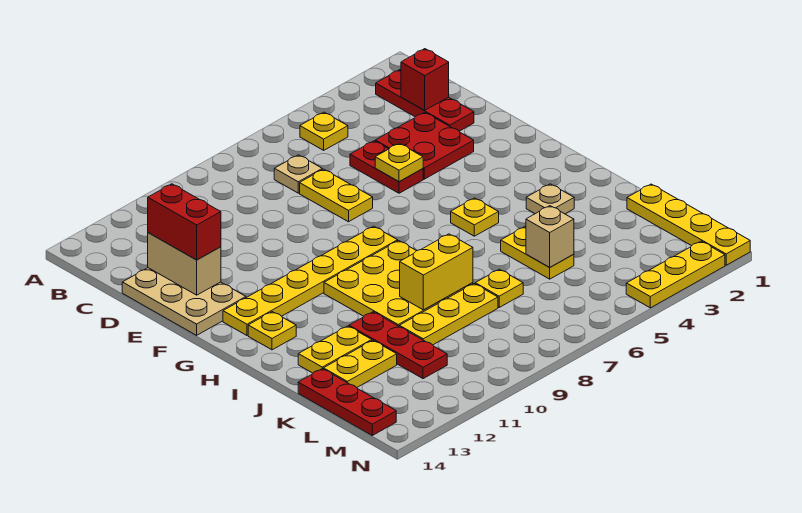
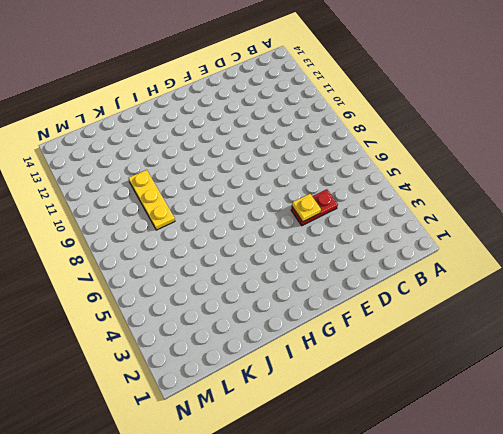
none -> red 1x3 plate [376,70,474,131]
none -> yellow 1x1 plate [300,112,348,150]
none -> tan 1x1 plate [274,155,322,193]

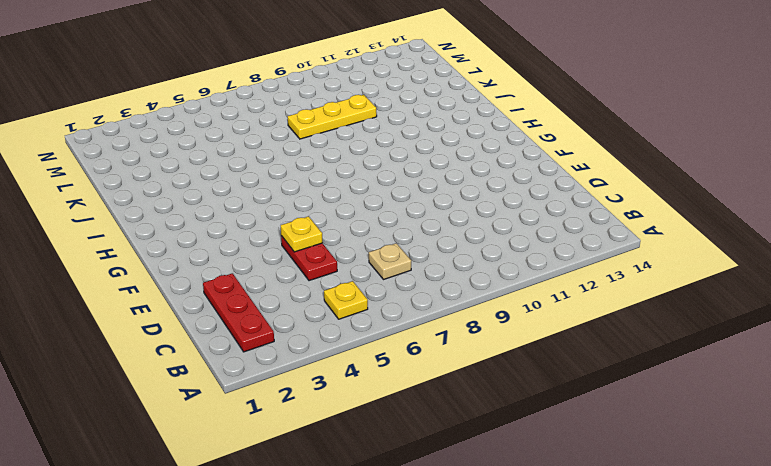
none -> red 2x2 plate [375,112,474,179]
none -> yellow 1x2 plate [300,169,373,222]
none -> tan 2x3 plate [122,268,246,335]

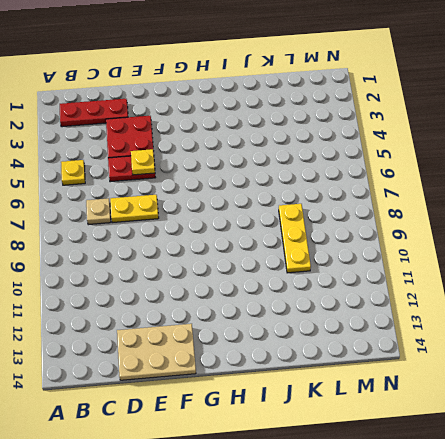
none -> yellow 1x6 plate [223,226,398,335]
none -> yellow 1x1 plate [451,198,499,236]
none -> yellow 3x3 plate [324,241,473,326]

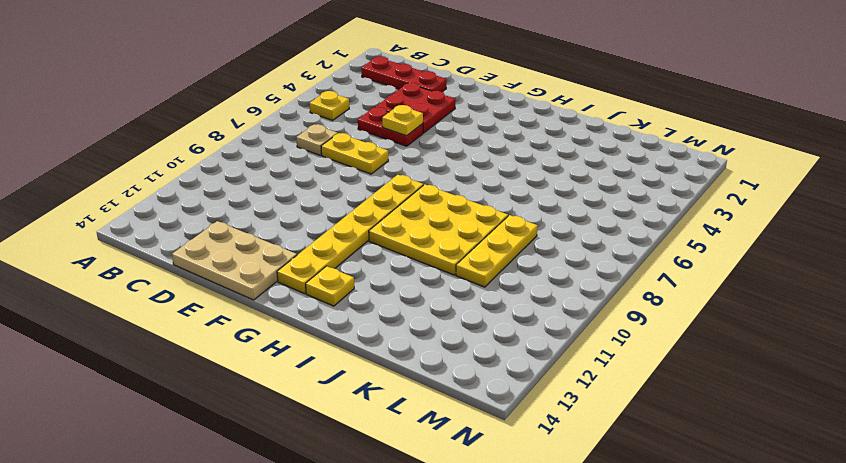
none -> yellow 1x1 plate [451,198,499,236]
none -> tan 1x1 plate [526,184,574,214]
none -> yellow 1x2 plate [501,227,574,279]

